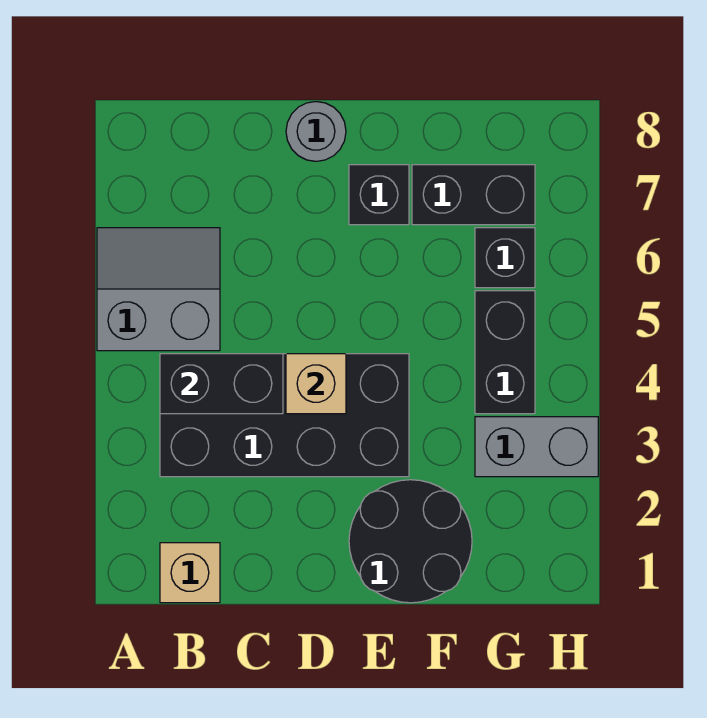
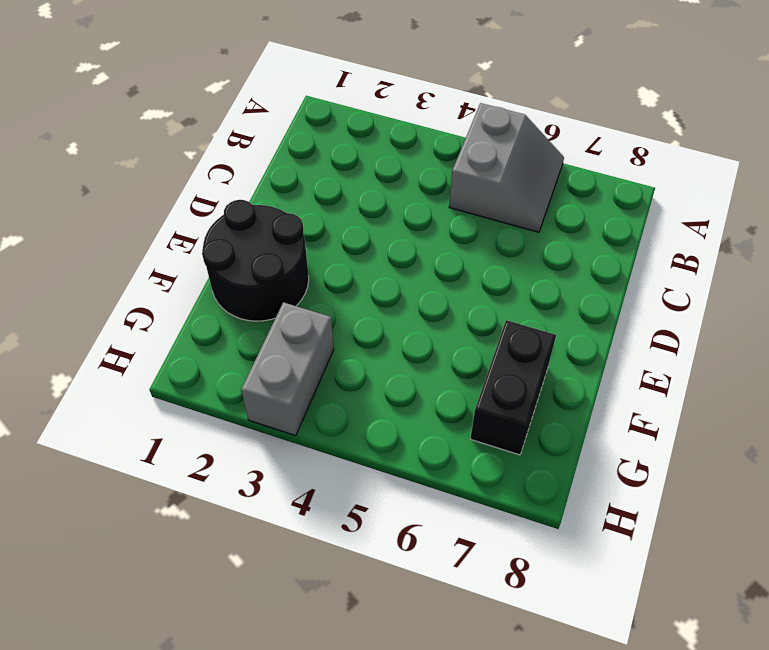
none -> tan 1x1 brick [160,543,220,603]
none -> black 2x4 brick [160,354,409,477]
none -> grey 1x1 round brick [286,102,346,161]

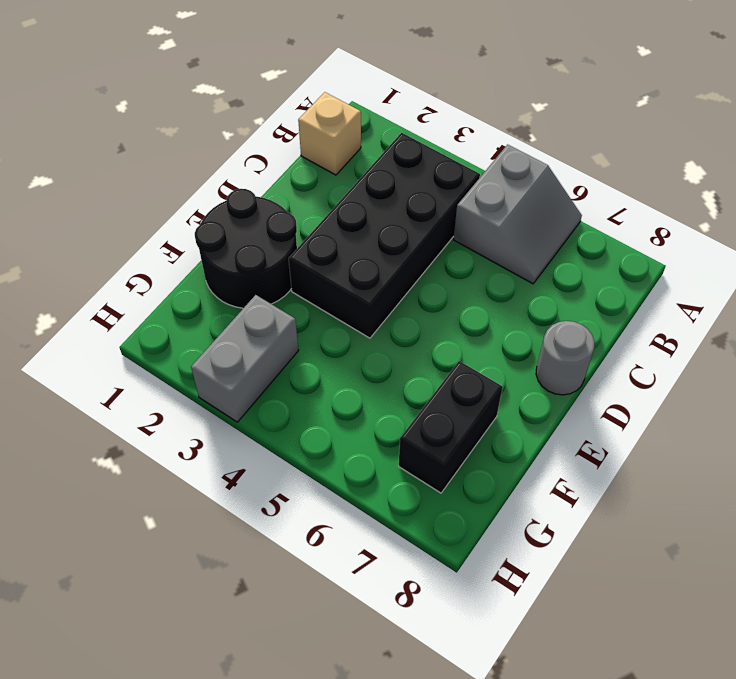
none -> black 1x1 brick [349,165,409,225]
none -> black 1x2 brick [475,291,535,414]
none -> black 1x1 brick [475,228,535,288]

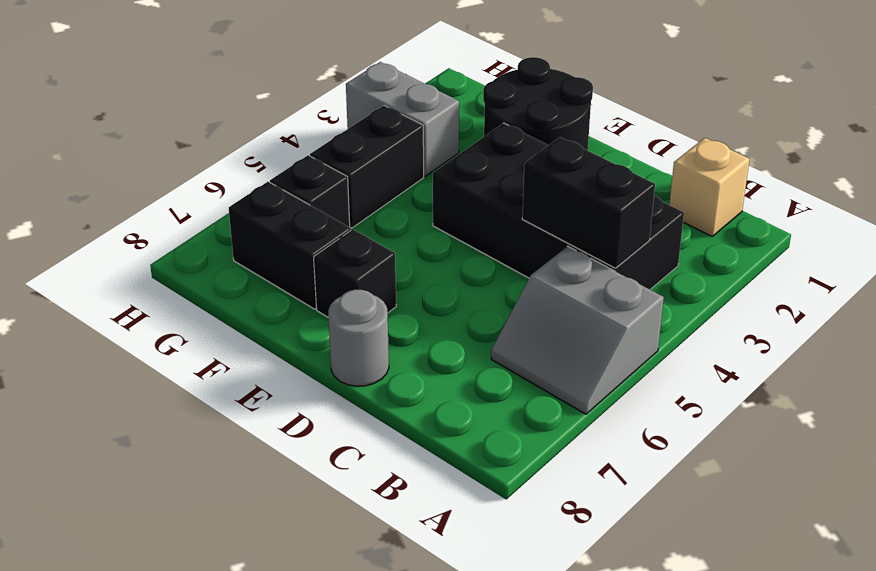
none -> tan 1x1 brick [286,354,346,414]

